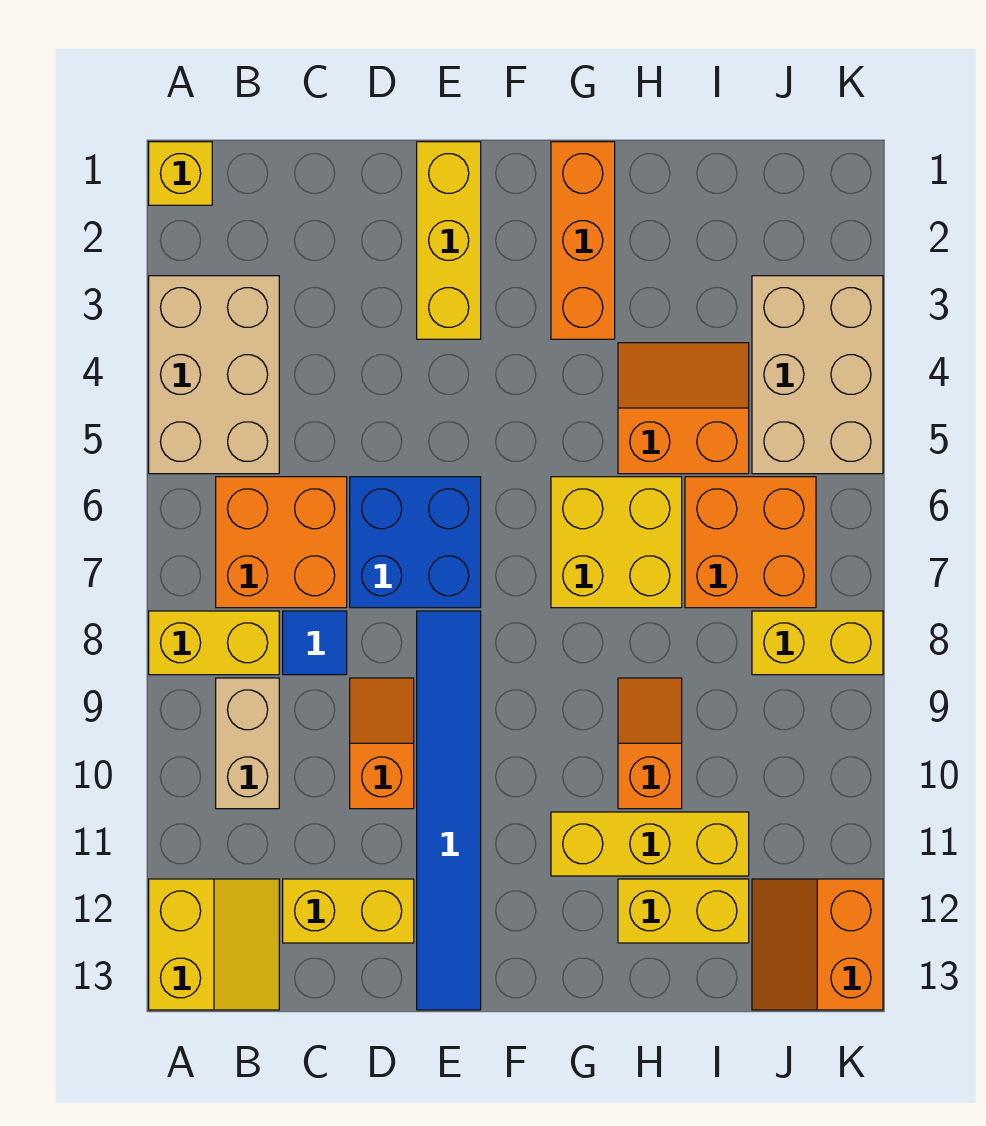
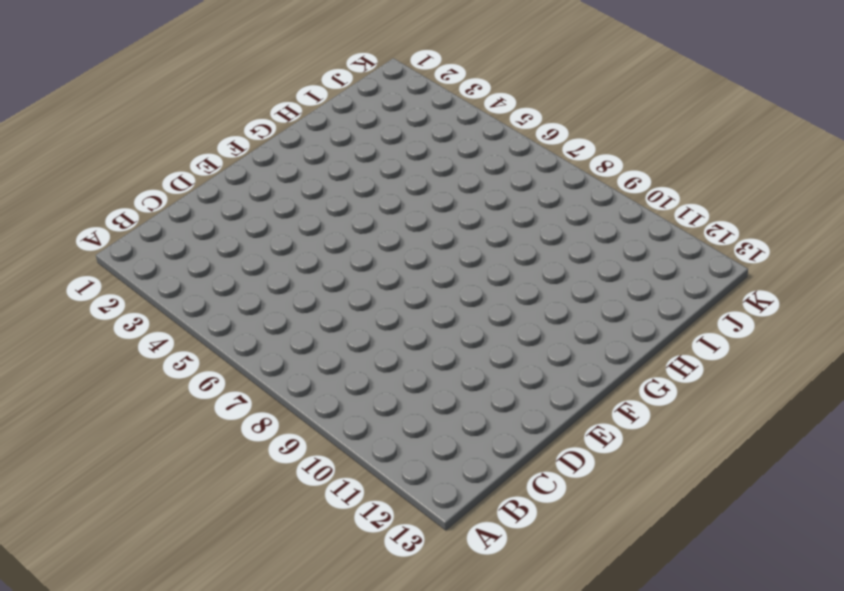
none -> yellow 1x1 brick [149,142,212,205]
none -> tan 2x3 brick [149,276,279,474]
none -> yellow 1x2 brick [149,611,279,675]

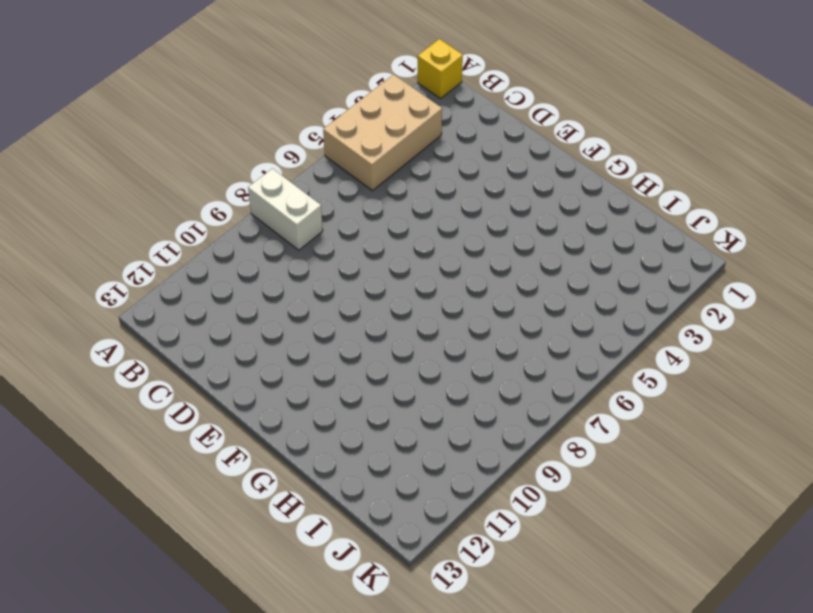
white 1x2 brick [248,168,323,250] -> yellow 1x2 brick [149,611,279,675]
none -> yellow 2x2 slope [149,879,279,1010]
none -> orange 2x2 brick [216,477,347,608]
none -> tan 1x2 brick [216,678,279,809]

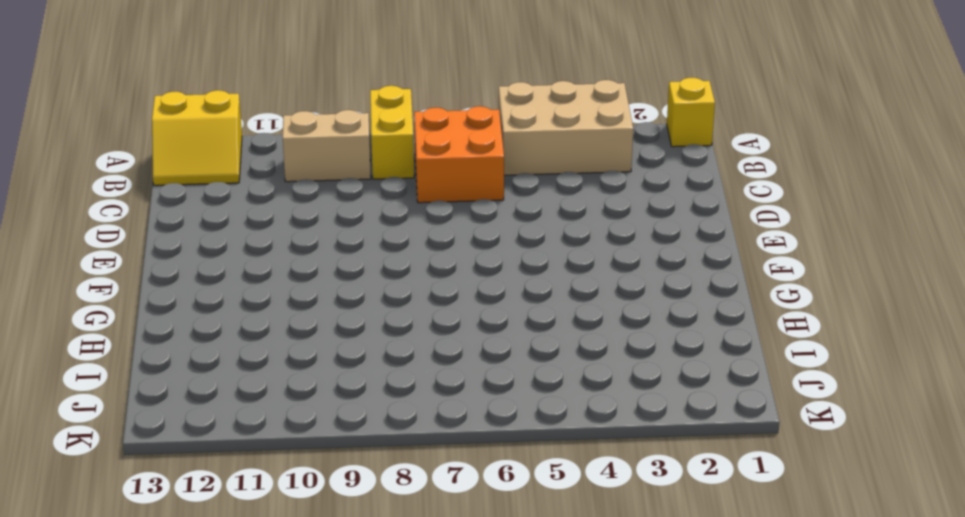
none -> blue 1x1 tile [283,611,347,675]
none -> yellow 1x2 brick [283,879,414,943]
none -> blue 2x2 brick [350,477,481,608]

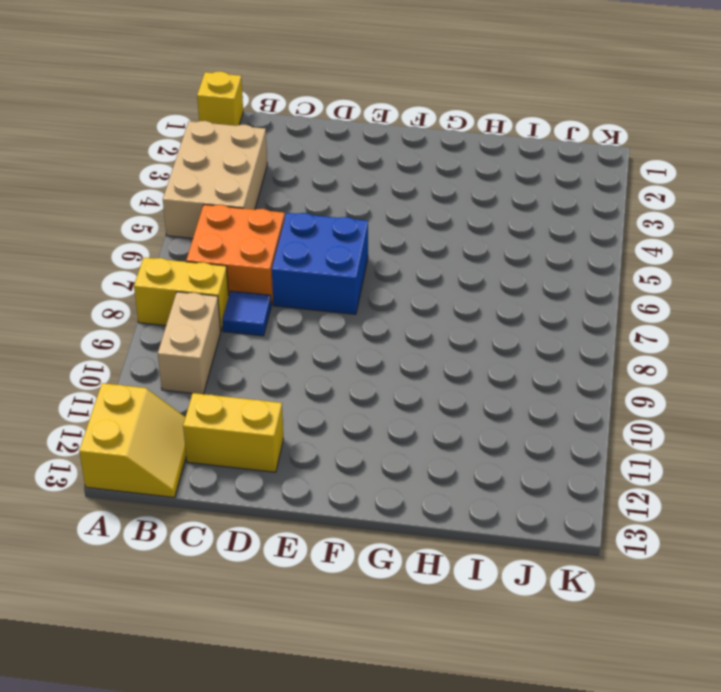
none -> orange 1x2 slope [350,678,414,809]
none -> yellow 1x3 brick [417,142,481,339]
none -> blue 1x6 tile [417,611,481,1010]

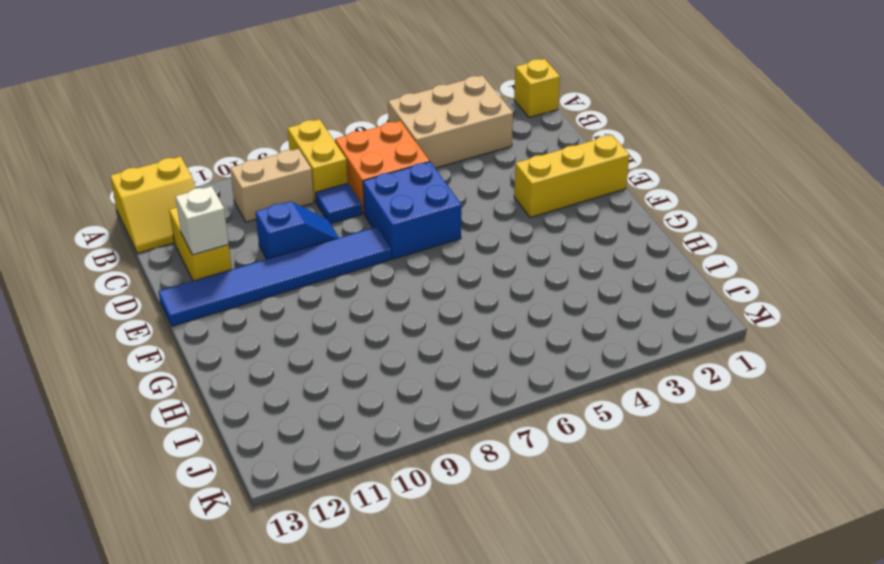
blue 1x2 slope [256,201,339,259] -> orange 1x2 slope [350,678,414,809]
white 1x1 brick [175,186,229,255] -> none
none -> orange 1x3 brick [551,142,615,339]
none -> yellow 2x2 brick [551,477,682,608]
none -> yellow 1x3 brick [551,812,749,876]

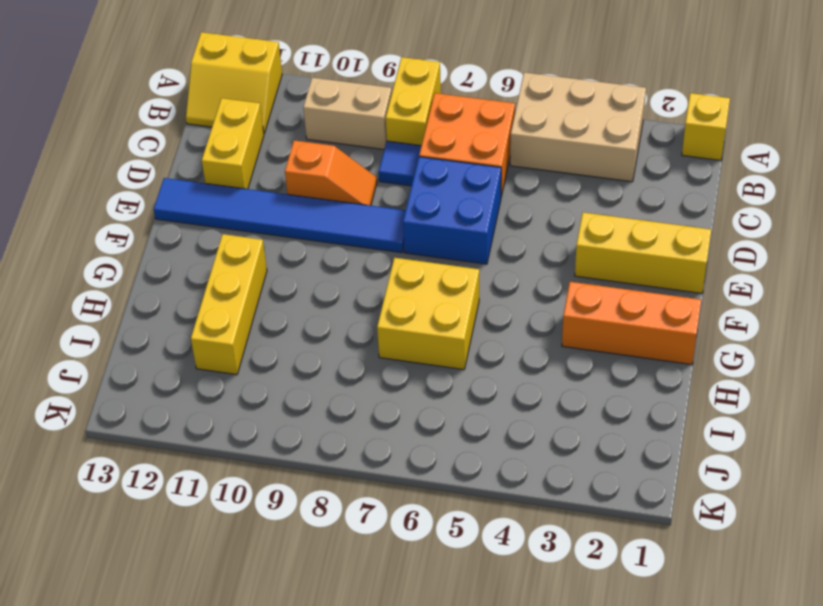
none -> orange 2x2 slope [618,343,749,474]
none -> orange 1x2 slope [618,678,682,809]
none -> yellow 1x2 brick [618,879,749,943]

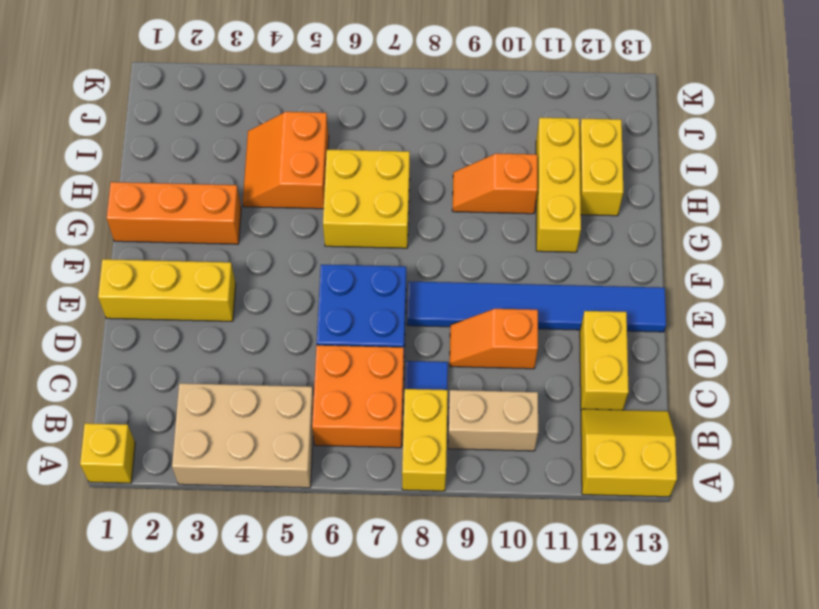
none -> orange 2x2 brick [685,477,816,608]
none -> tan 2x3 brick [752,276,883,474]
none -> yellow 1x2 brick [752,611,883,675]

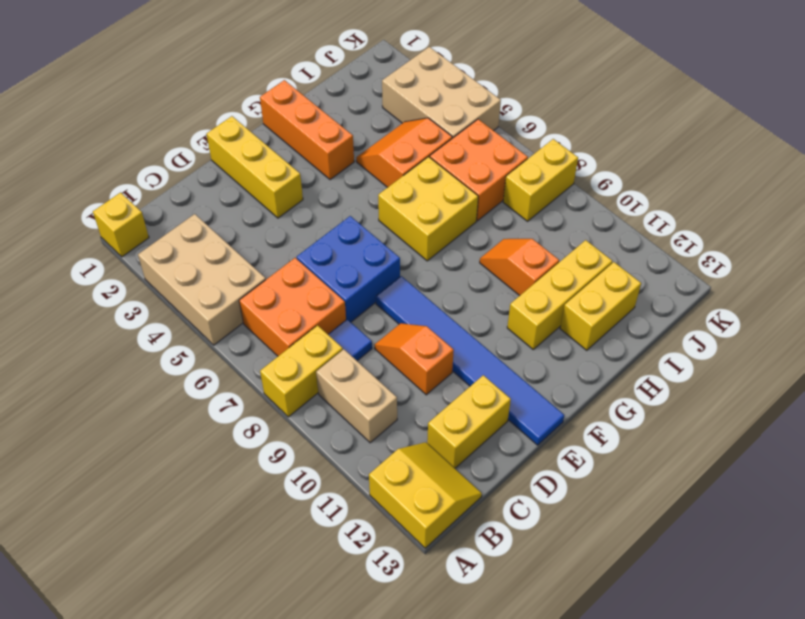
none -> orange 2x2 slope [752,879,883,1010]

